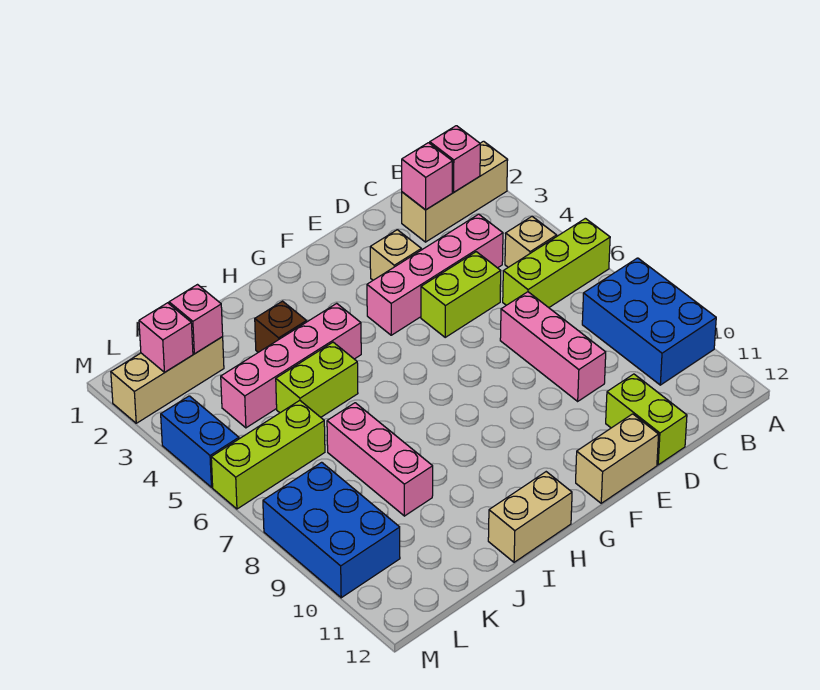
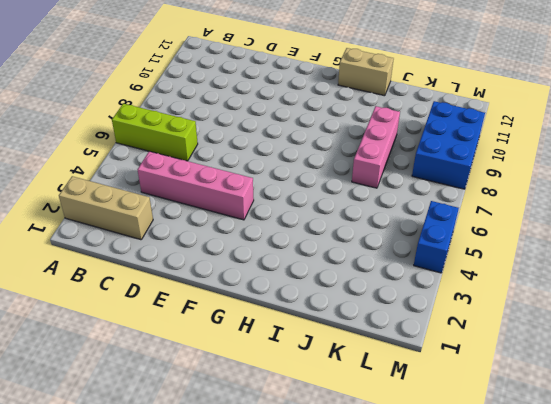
none -> blue 2x3 brick [582,258,716,385]
none -> tan 1x1 brick [505,217,557,267]
none -> lime 1x2 brick [421,252,501,337]

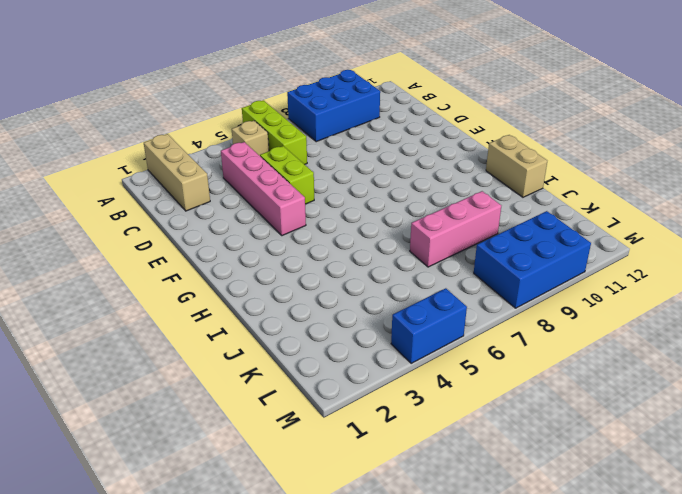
none -> pink 1x3 brick [500,292,606,401]
none -> lime 1x2 brick [606,374,687,465]
none -> tan 1x1 brick [370,230,421,280]

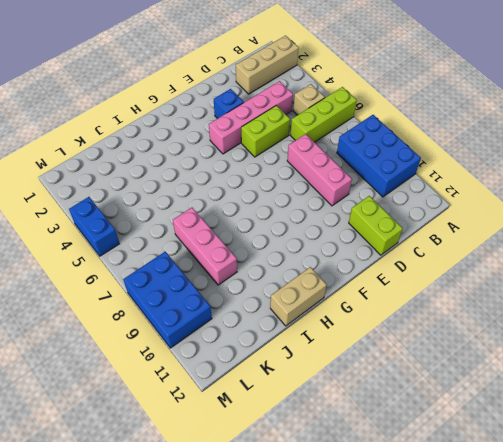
blue 1x1 brick [214,89,244,119] -> tan 1x1 brick [370,230,421,280]
none -> tan 1x2 brick [576,414,659,503]
none -> pink 1x4 brick [221,303,361,428]
none -> brown 1x1 brick [255,301,307,352]

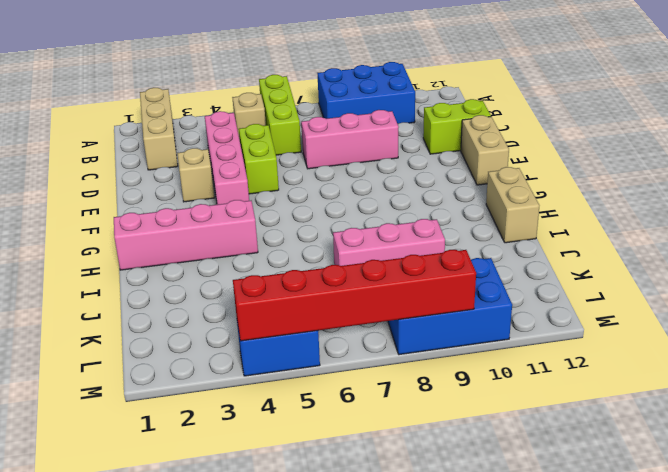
pink 1x4 brick [114,200,258,270] -> pink 1x4 brick turned to [221,303,361,428]
red 1x6 brick [233,250,476,341] -> none
none -> brown 1x1 brick [255,301,307,352]
none -> lime 1x2 brick [276,342,358,417]
none -> tan 1x3 brick [111,337,224,423]

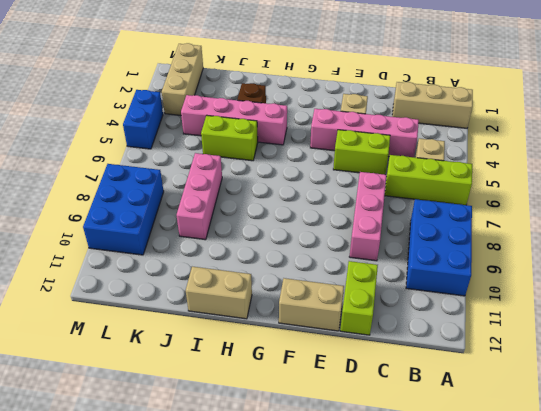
tan 1x3 brick [162,43,203,115] -> tan 1x3 brick turned to [111,337,224,423]
none -> lime 1x3 brick [211,400,325,509]
none -> pink 1x1 brick [430,126,480,192]
none -> pink 1x1 brick [402,143,453,210]

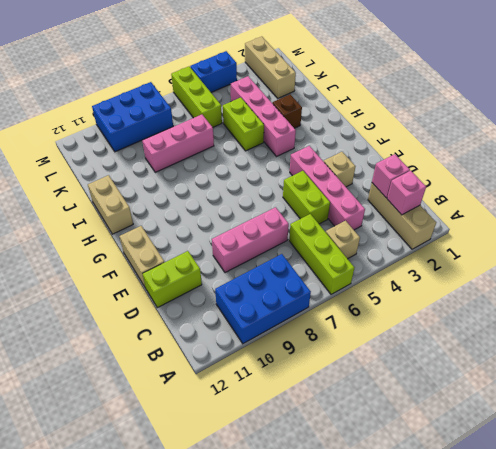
none -> pink 1x1 brick [169,285,223,354]
none -> pink 1x1 brick [139,303,193,372]

